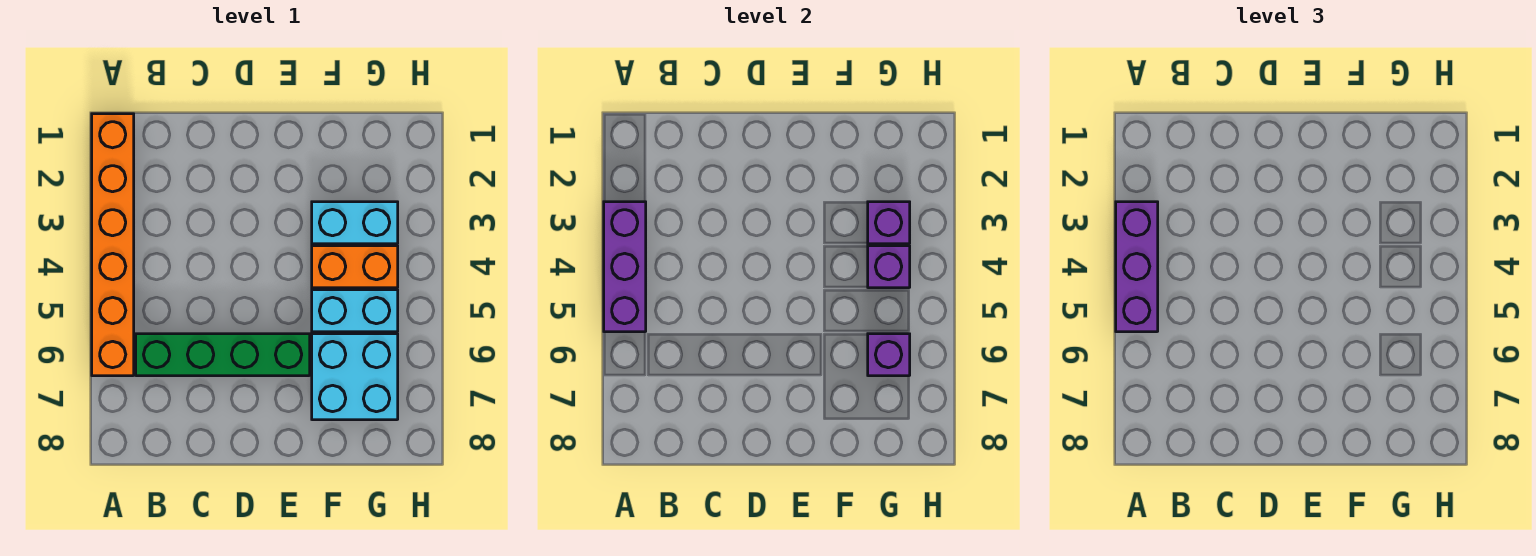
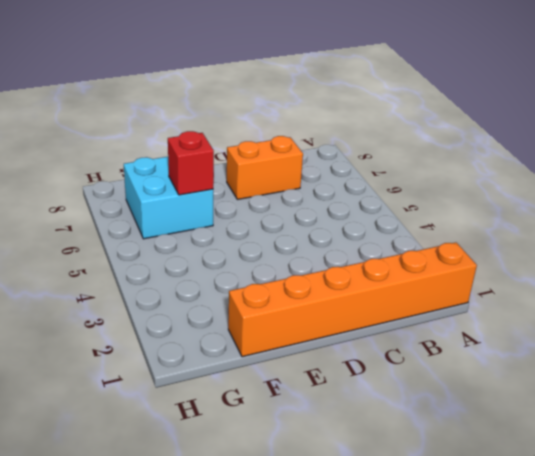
orange 1x6 brick [228,243,477,357] -> orange 1x6 brick turned to [92,114,134,376]
orange 1x2 brick [227,136,303,199] -> orange 1x2 brick moved to [312,246,398,288]
red 1x1 brick [168,131,214,195] -> none
none -> green 1x4 brick [136,334,310,376]
none -> cyan 1x2 brick [312,202,398,244]

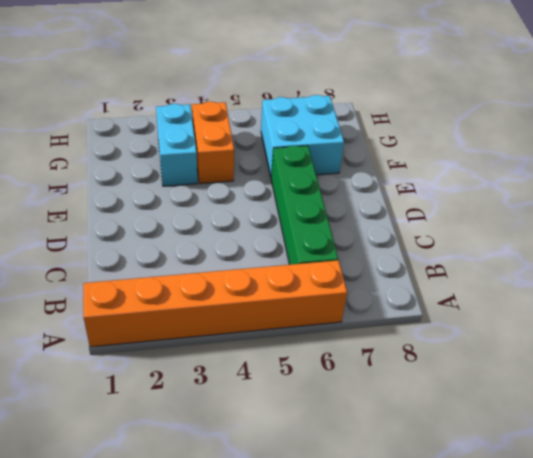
none -> cyan 1x2 brick [312,290,398,332]
none -> purple 1x3 brick [604,202,646,332]

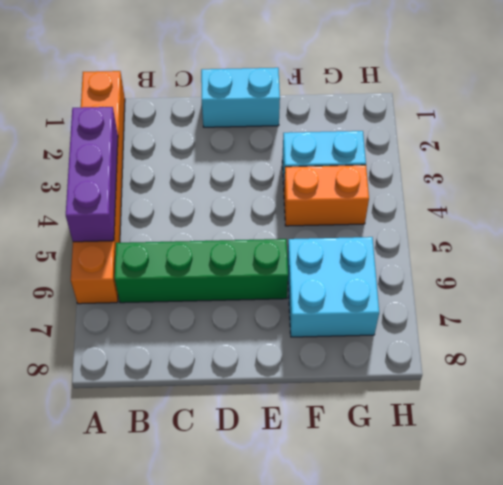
cyan 1x2 brick [201,68,280,127] -> cyan 1x2 brick moved to [312,290,398,332]
none -> purple 1x1 brick [868,202,910,244]
none -> purple 1x1 brick [868,246,910,288]

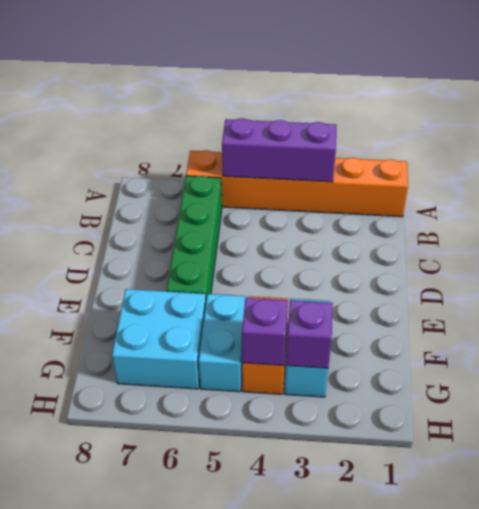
none -> purple 1x1 brick [868,334,910,376]
none -> purple 1x3 brick [1116,202,1158,332]

